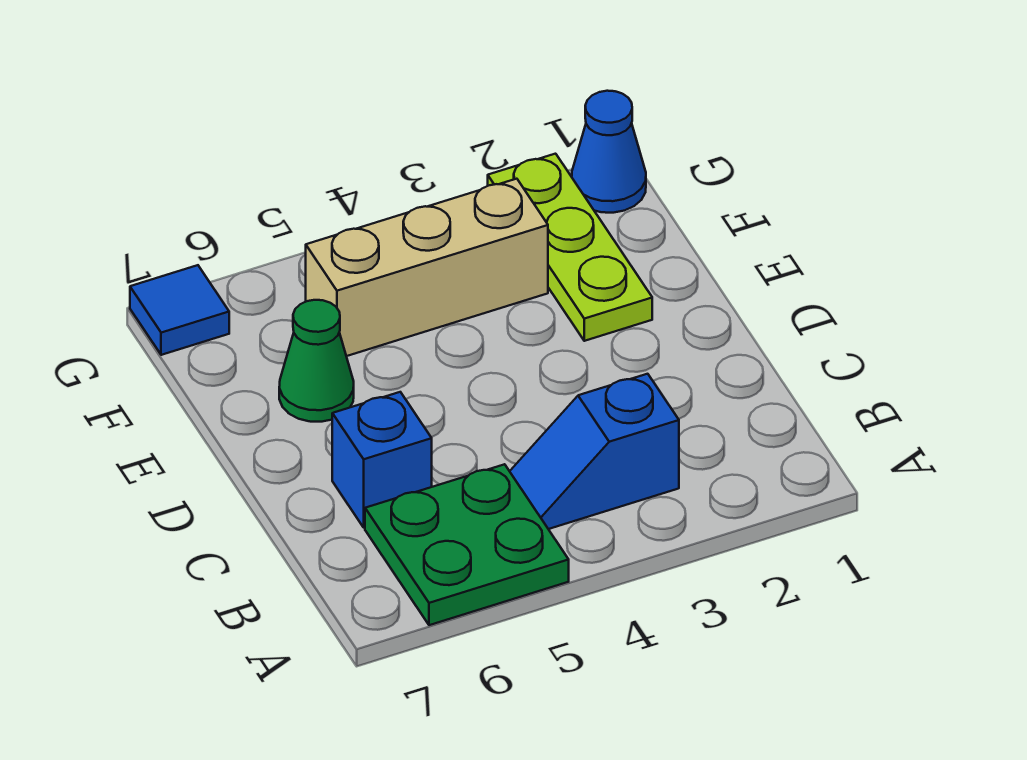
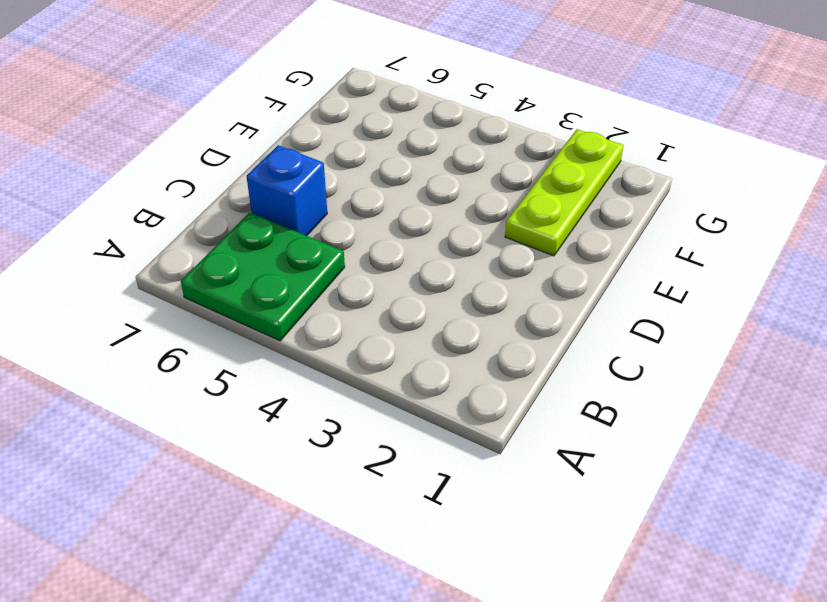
none -> blue 1x2 slope [510,374,679,529]
none -> green 1x1 cone [279,300,354,422]

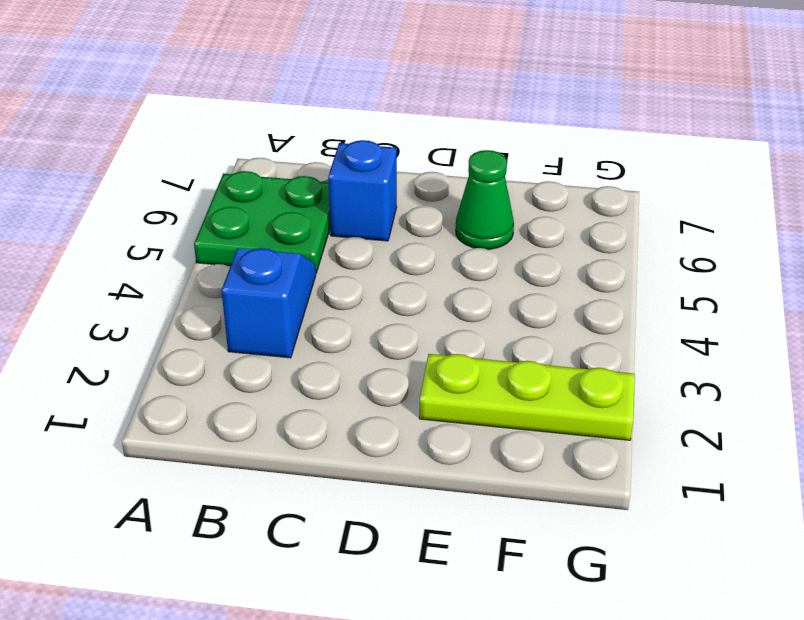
none -> tan 1x3 brick [306,179,548,356]
none -> blue 1x1 cone [572,91,646,213]

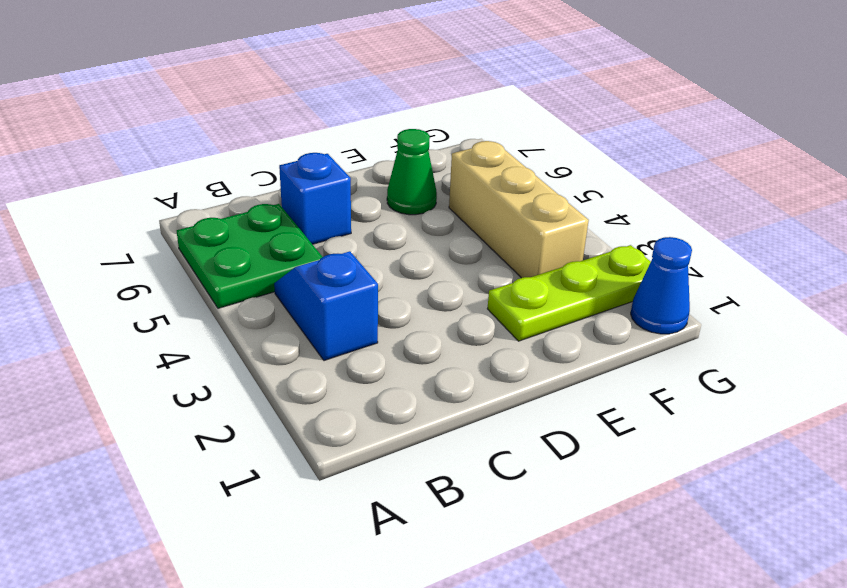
none -> blue 1x1 tile [130,265,229,355]

